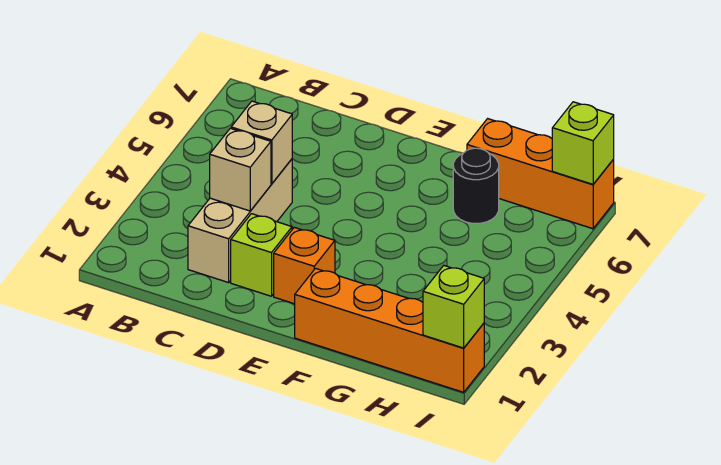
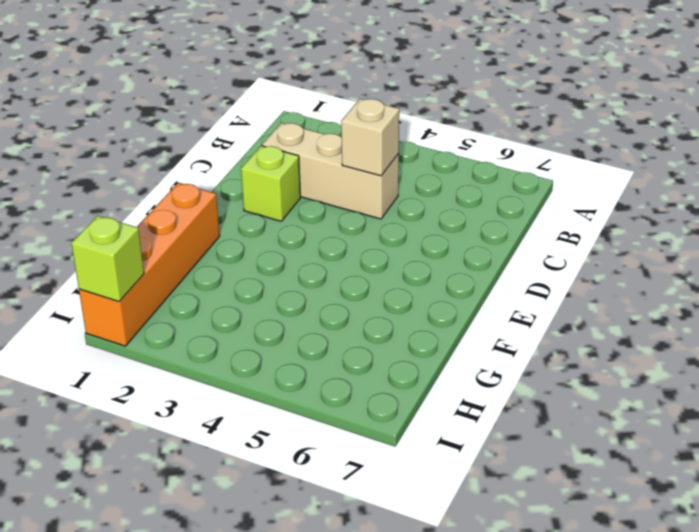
none -> orange 1x1 brick [274,227,335,304]
none -> black 1x1 round brick [453,148,499,223]

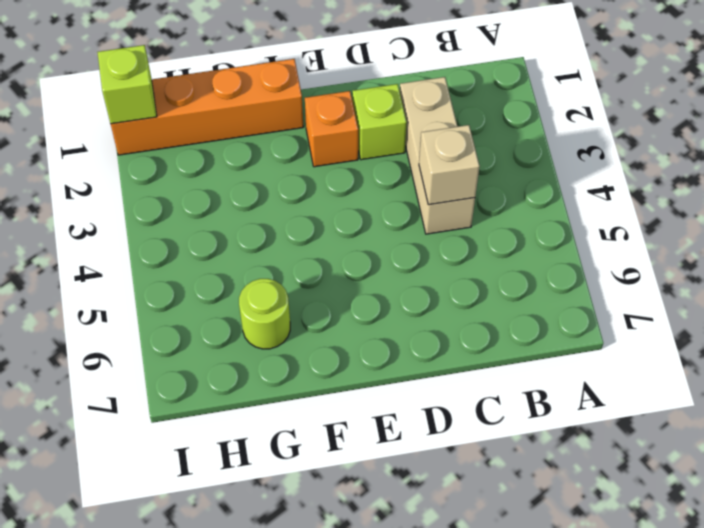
lime 1x1 round brick [239,279,290,349] -> black 1x1 round brick [453,148,499,223]
none -> orange 1x3 brick [467,119,614,229]
none -> tan 1x1 brick [210,128,271,211]

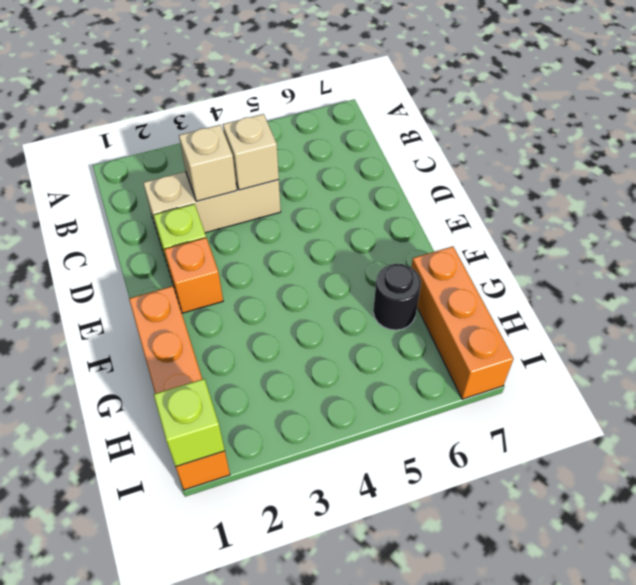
none -> lime 1x1 brick [552,102,614,184]

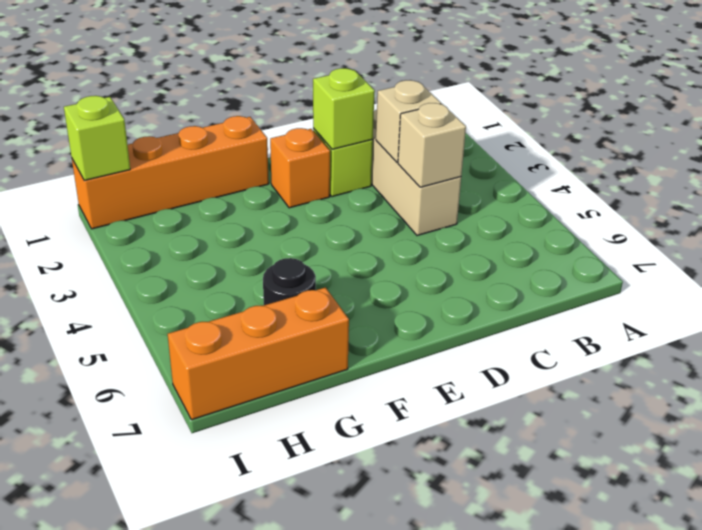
lime 1x1 brick [313,68,375,149] -> lime 1x1 brick moved to [552,102,614,184]

